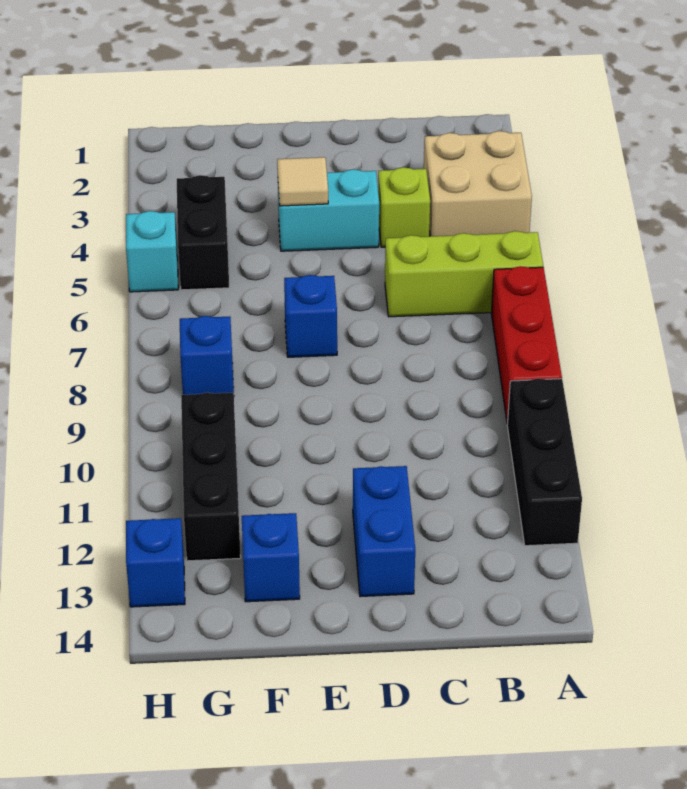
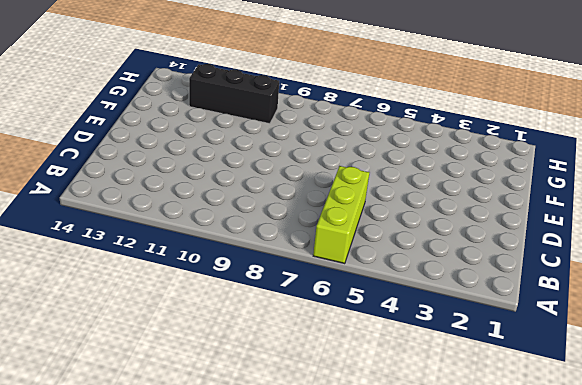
none -> tan 2x2 brick [424,131,532,236]
none -> red 1x3 brick [491,266,562,424]
none -> black 1x3 brick [507,379,582,546]

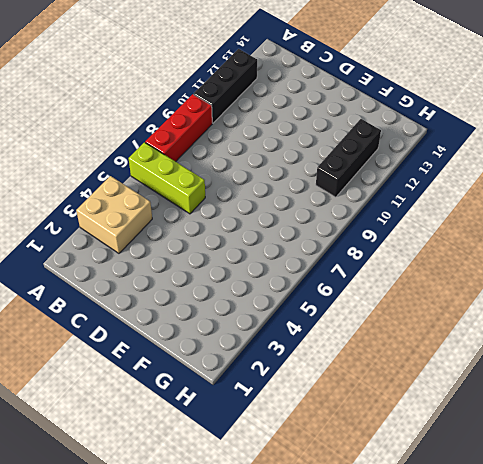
none -> lime 1x1 brick [378,167,430,247]
none -> cyan 1x2 brick [278,169,379,251]
none -> blue 1x2 brick [353,466,415,597]

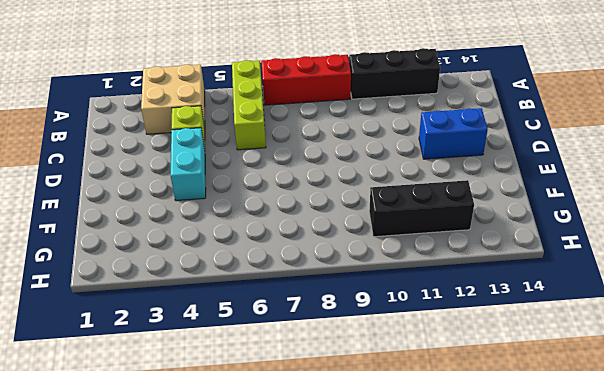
none -> blue 1x1 brick [284,275,337,357]
none -> blue 1x1 brick [242,513,300,602]
none -> black 1x2 brick [177,175,229,290]

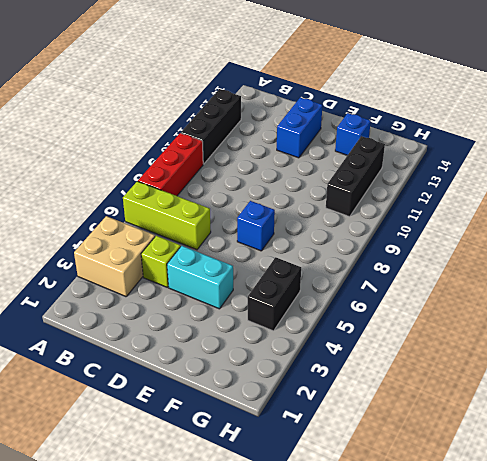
none -> blue 1x1 brick [180,316,234,395]
none -> cyan 1x1 brick [126,211,178,292]
none -> blue 1x1 brick [126,518,185,607]

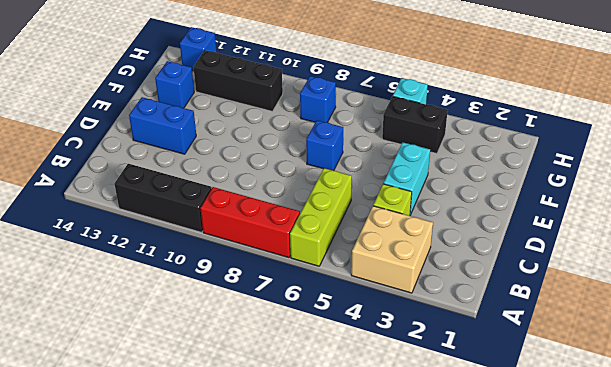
none -> tan 1x1 tile [277,157,328,206]

